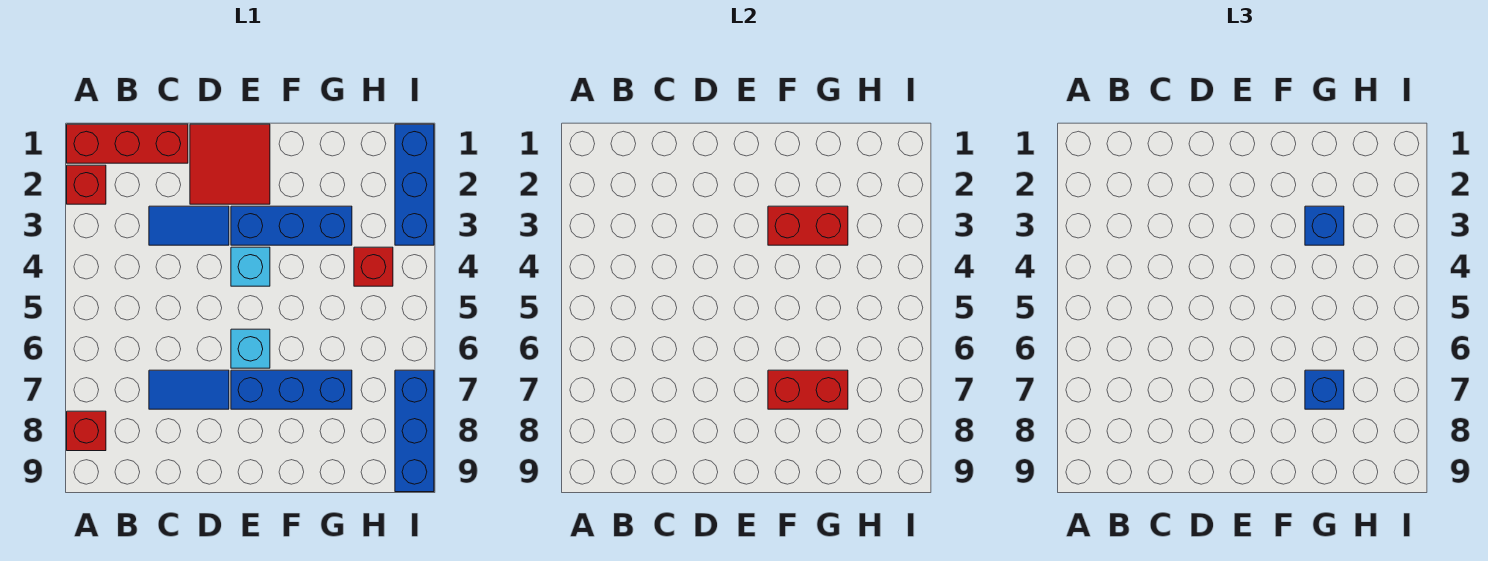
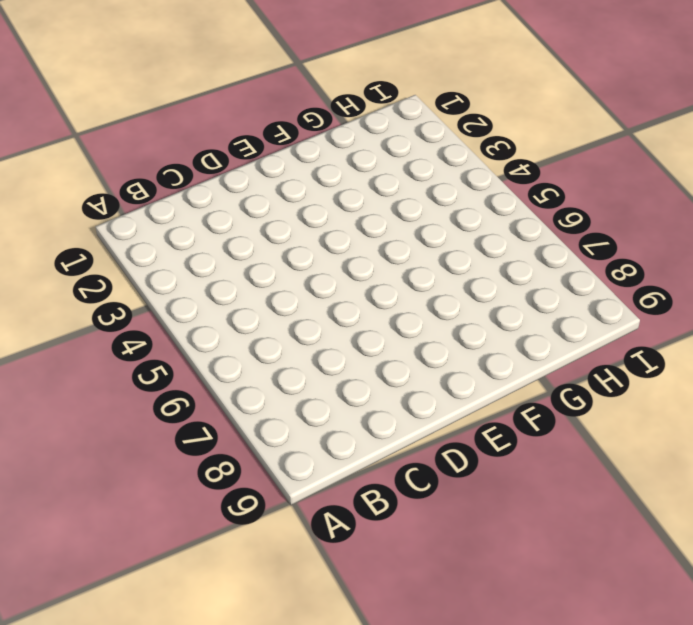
none -> red 1x3 brick [67,124,188,163]
none -> red 1x1 brick [67,165,106,204]
none -> red 1x1 brick [67,411,106,451]

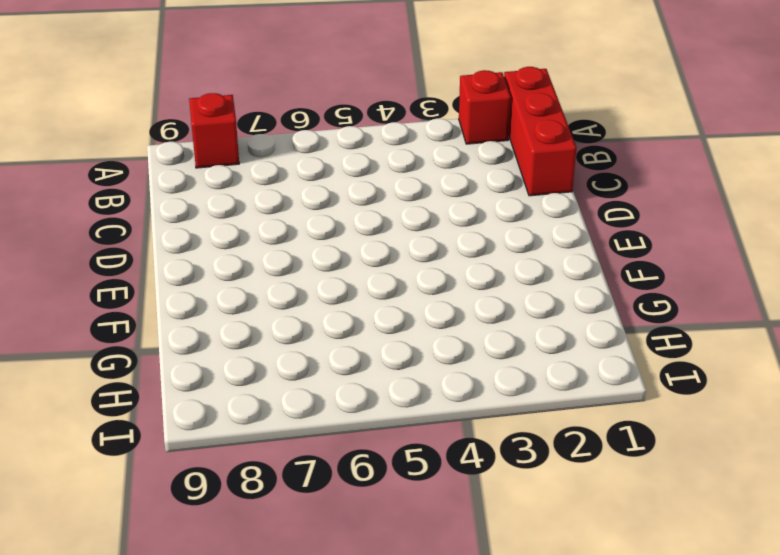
none -> blue 1x2 tile [149,206,229,245]
none -> blue 1x2 tile [149,370,229,409]
none -> red 2x2 tile [190,124,270,204]

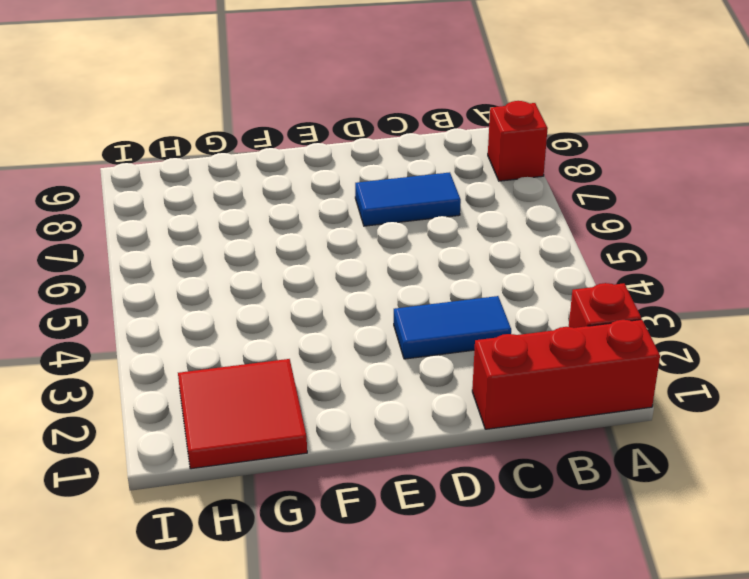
red 2x2 tile [178,359,307,469] -> red 2x2 tile moved to [190,124,270,204]
none -> blue 1x3 brick [231,206,352,245]
none -> cyan 1x1 brick [231,247,270,286]
none -> cyan 1x1 brick [231,329,270,368]

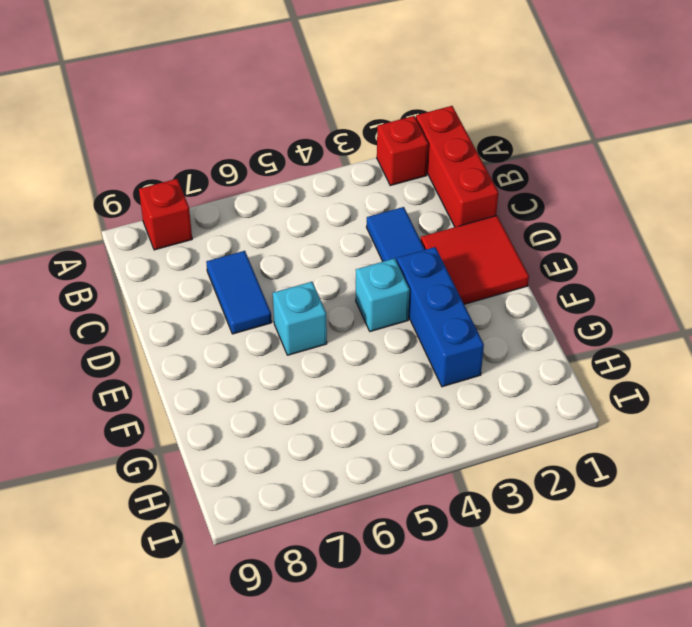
none -> blue 1x3 brick [231,370,352,409]
none -> red 1x1 brick [354,247,393,286]
none -> blue 1x3 brick [395,124,434,245]

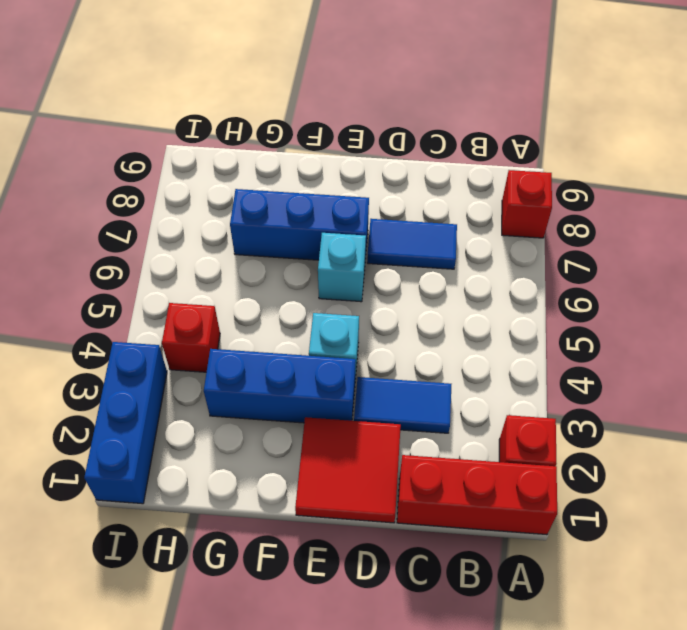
none -> blue 1x3 brick [395,370,434,492]
none -> red 1x2 brick [768,206,848,245]
none -> red 1x2 brick [768,370,848,409]

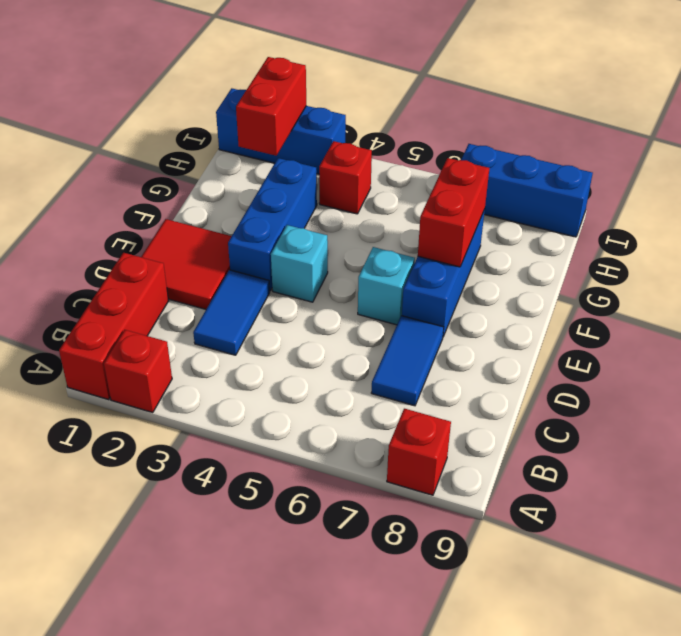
red 1x2 brick [236,57,306,156] -> red 1x2 brick moved to [768,206,848,245]
none -> blue 1x1 brick [1305,206,1344,245]
none -> blue 1x1 brick [1305,370,1344,409]

